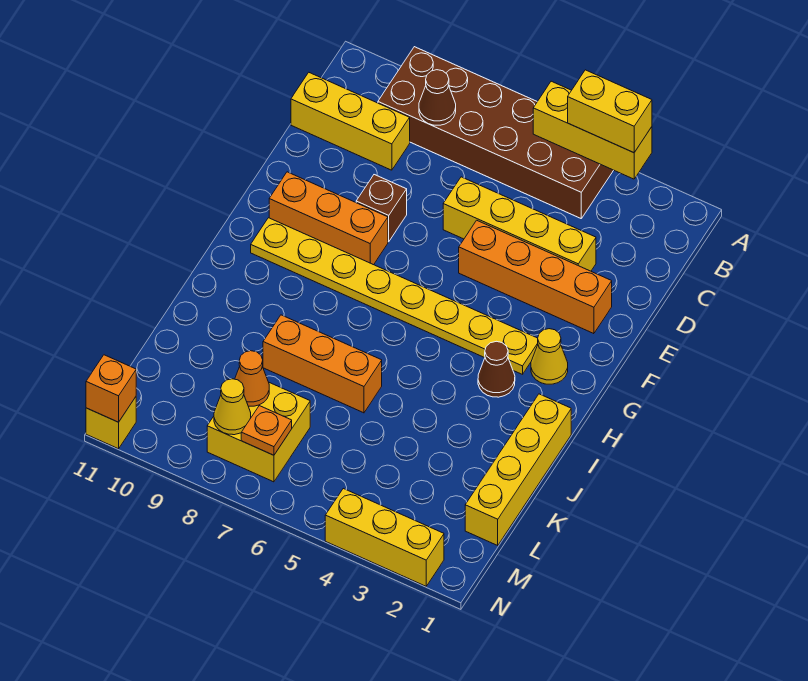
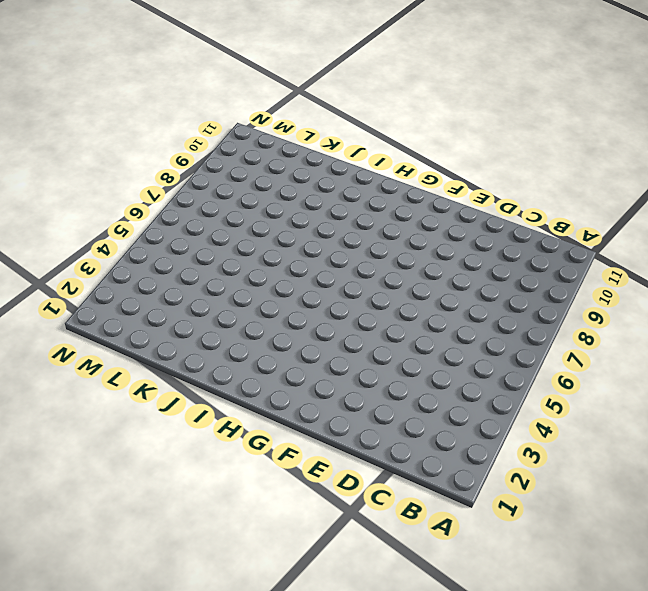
none -> brown 2x6 brick [378,47,613,218]
none -> yellow 1x3 brick [291,73,410,170]
none -> yellow 1x4 brick [443,177,596,271]

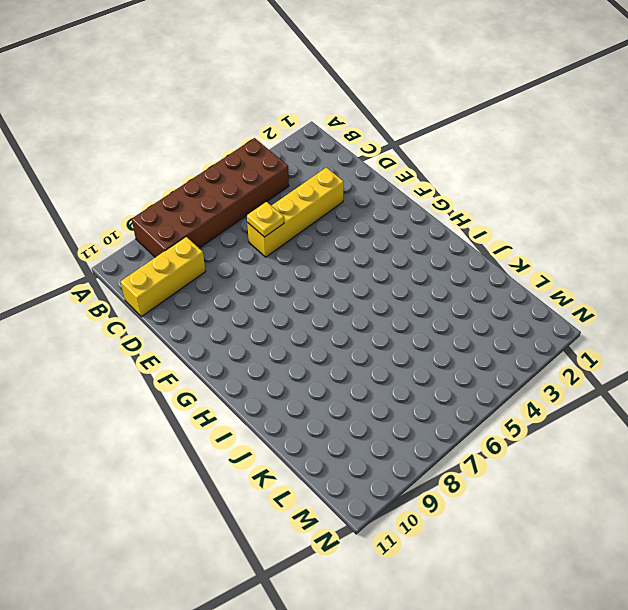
yellow 1x1 plate [247,202,284,237] -> none
none -> orange 1x4 brick [459,220,612,334]
none -> brown 1x1 brick [356,175,407,242]
none -> orange 1x3 brick [269,172,388,265]

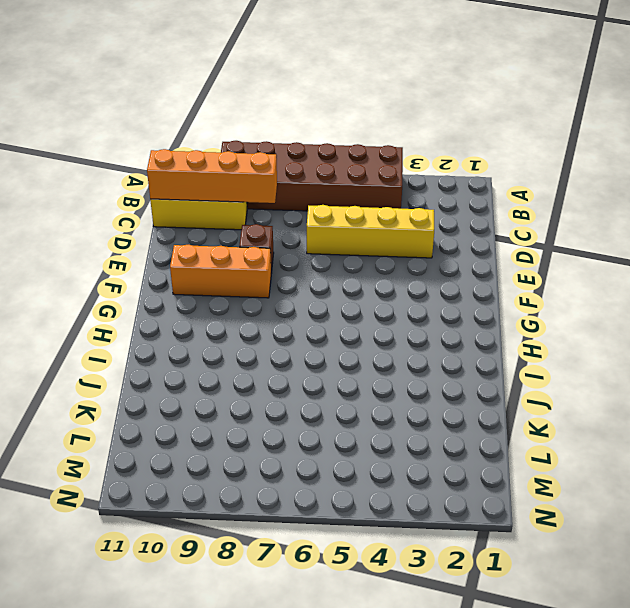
orange 1x4 brick [147,149,277,203] -> orange 1x4 brick moved to [459,220,612,334]
none -> yellow 1x1 cone [531,329,568,384]
none -> yellow 1x8 plate [251,218,538,374]
none -> brown 1x1 cone [478,341,515,397]

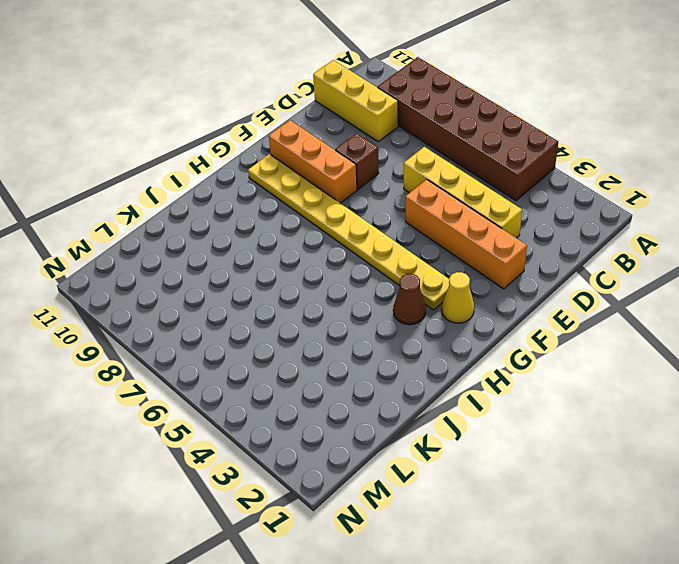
none -> yellow 1x4 brick [465,394,571,545]
none -> orange 1x3 brick [263,315,382,413]
none -> yellow 2x2 brick [207,383,310,482]

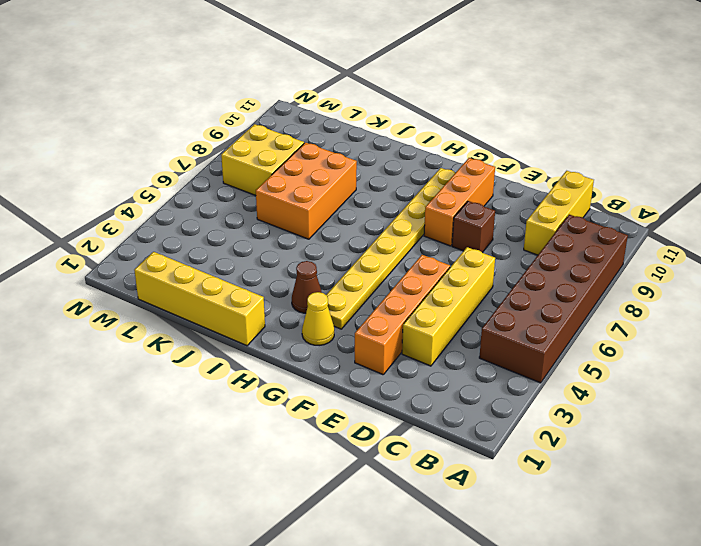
orange 2x3 brick [256,143,357,239] -> orange 1x3 brick [263,315,382,413]
none -> yellow 1x3 brick [325,489,444,586]
none -> yellow 1x1 brick [86,397,136,449]
none -> yellow 1x3 brick [533,81,652,179]

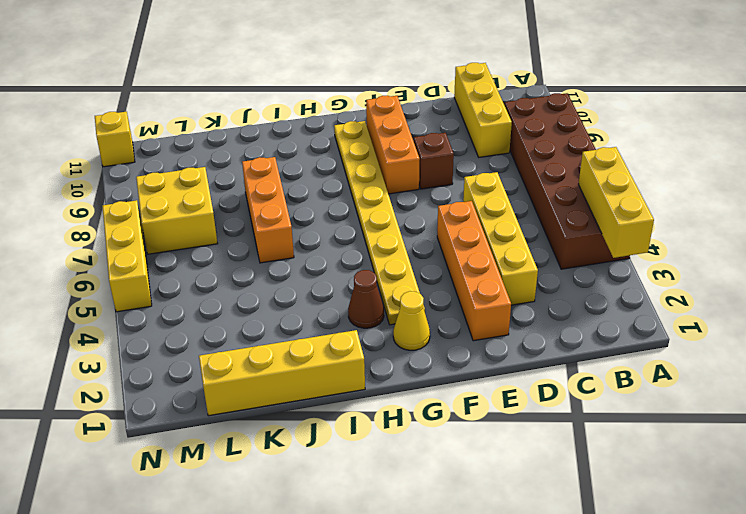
yellow 1x3 brick [103,200,152,312] -> yellow 1x3 brick moved to [325,489,444,586]
none -> brown 1x1 cone [419,70,456,125]
none -> orange 1x1 cone [235,351,269,406]
none -> orange 1x1 plate [241,406,292,455]

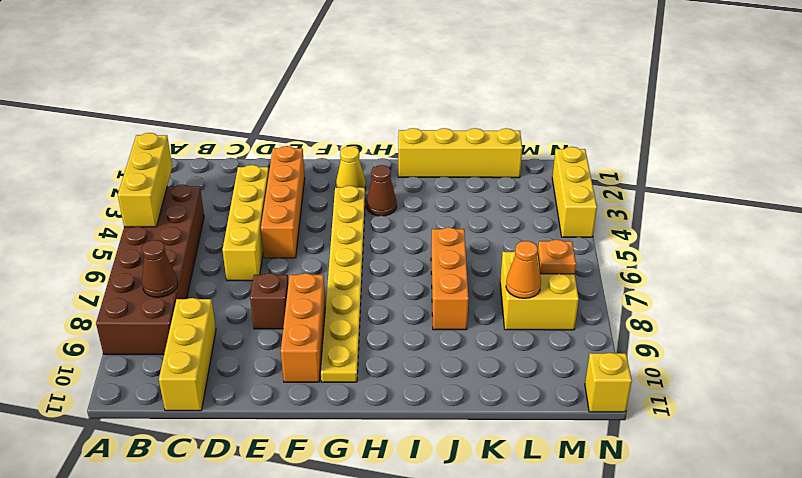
none -> yellow 1x1 cone [214,379,251,435]
none -> orange 1x1 brick [86,355,136,422]
none -> yellow 1x2 brick [568,70,652,153]

